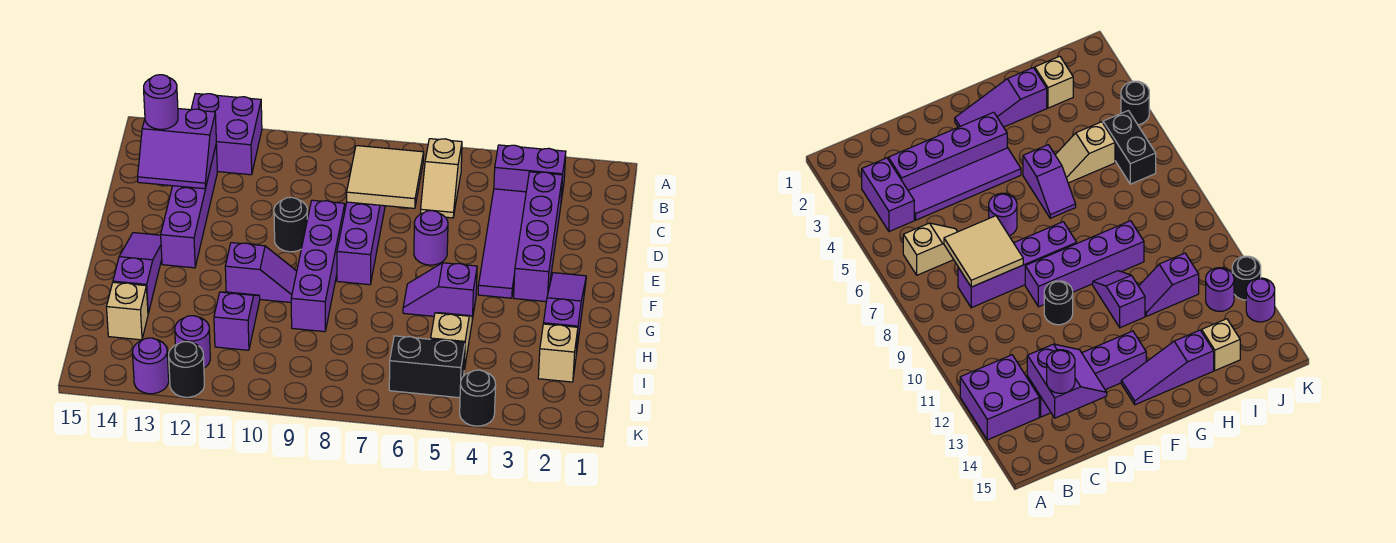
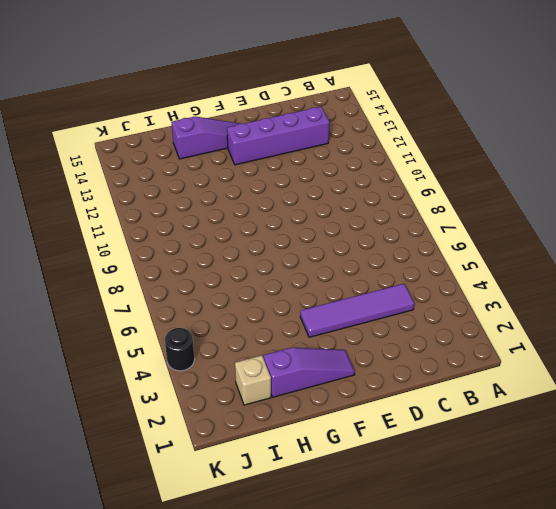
none -> purple 2x2 brick [191,93,262,175]
none -> purple 1x2 brick [494,145,566,201]
none -> tan 1x2 slope [420,139,462,218]

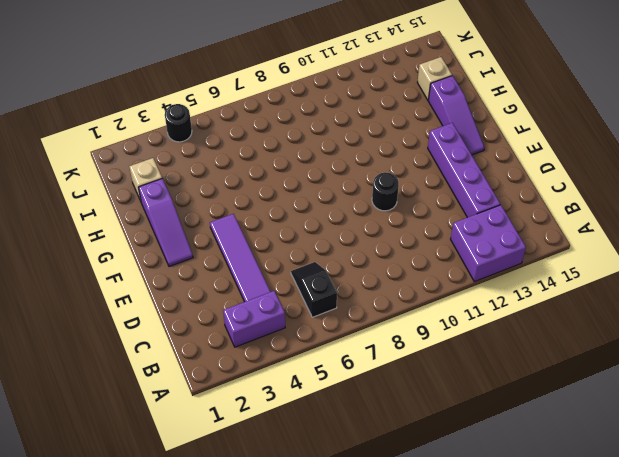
black 1x2 slope [291,262,337,317] -> tan 1x2 slope [420,139,462,218]
none -> purple 1x4 brick [514,172,563,302]
none -> purple 1x4 brick [337,202,385,285]
none -> purple 1x1 round brick [414,211,448,265]

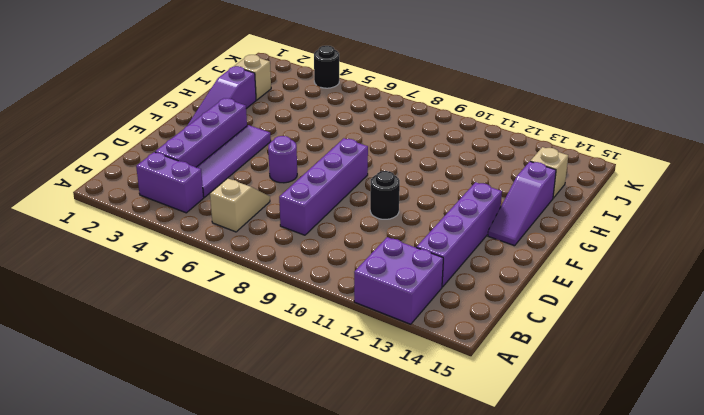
none -> purple 1x4 brick [291,200,345,332]
none -> purple 1x2 slope [403,263,477,320]
none -> purple 1x2 slope [225,243,297,303]

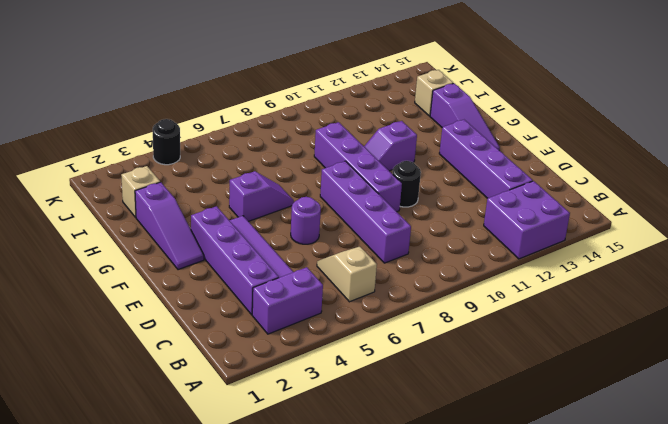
none -> tan 1x2 slope [431,313,472,370]
none -> purple 1x2 slope [214,292,260,350]
none -> black 1x2 brick [389,336,465,398]

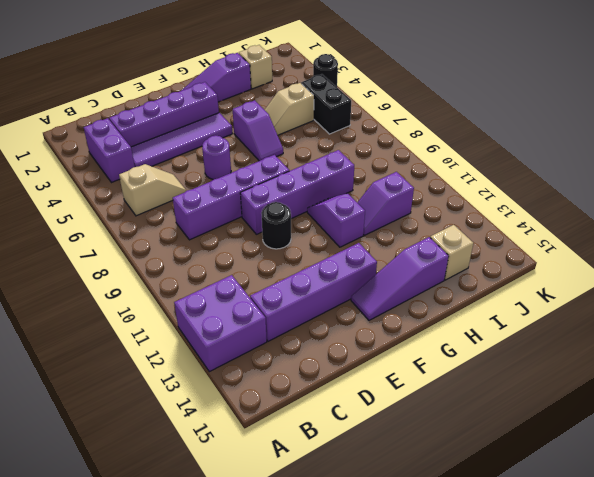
none -> purple 1x1 round brick [175,316,210,368]
none -> black 1x1 round brick [169,342,204,397]
none -> purple 1x1 round brick [133,338,169,394]

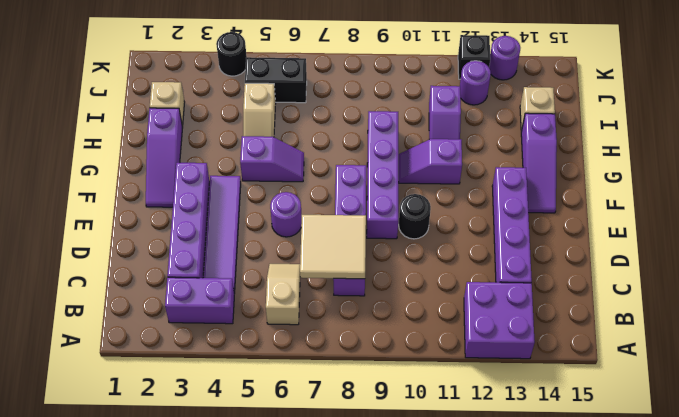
black 1x1 brick [458,35,490,79] -> black 1x1 round brick [169,342,204,397]
none -> purple 2x2 slope [138,109,216,189]
none -> purple 1x1 round brick [144,75,178,129]

